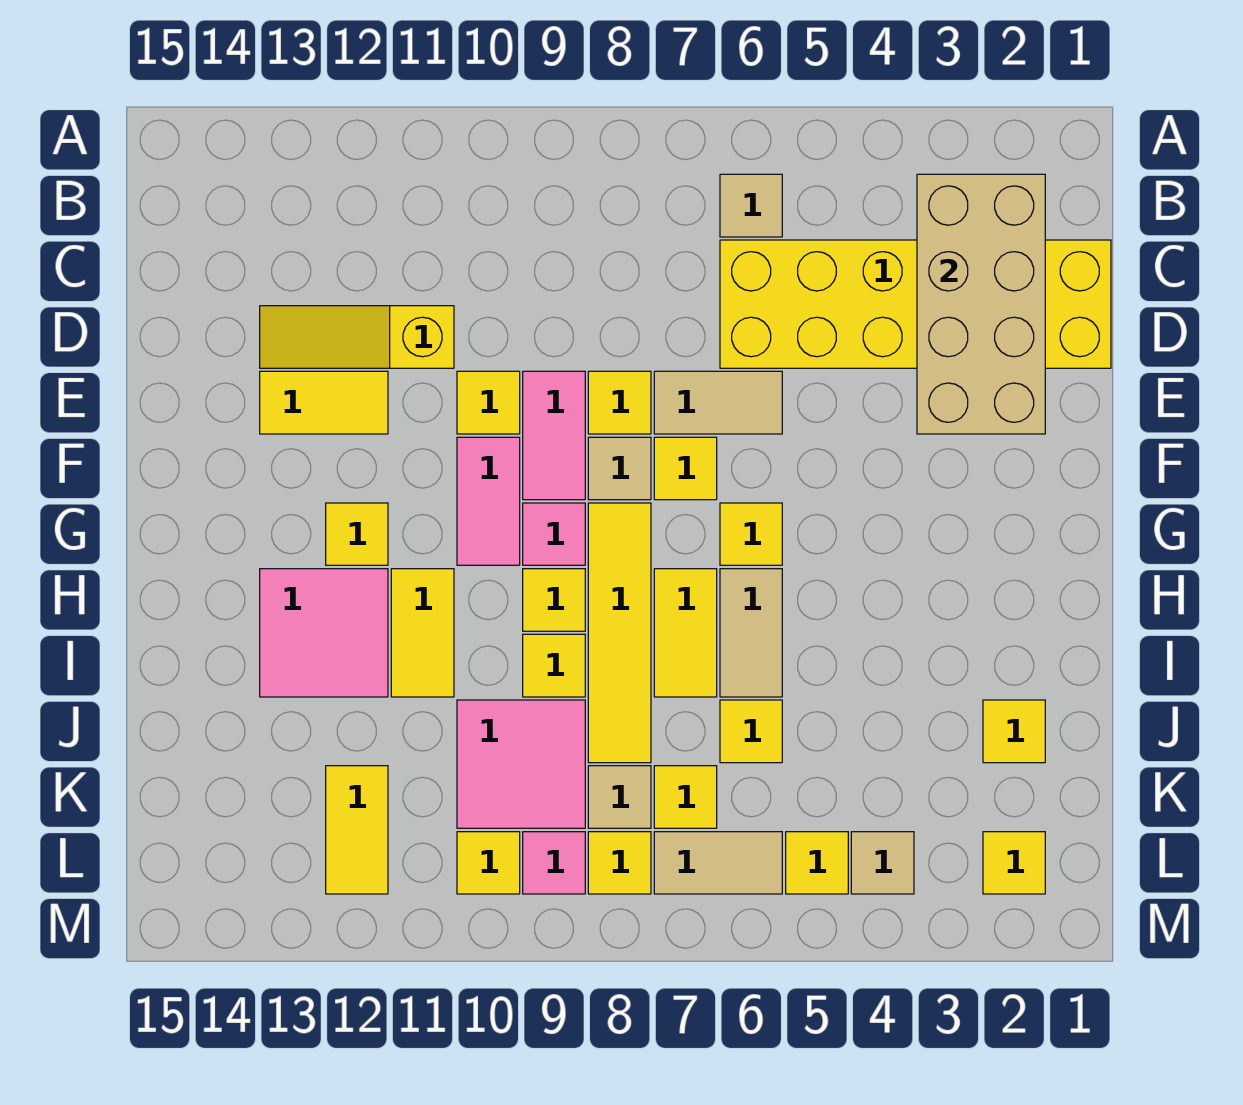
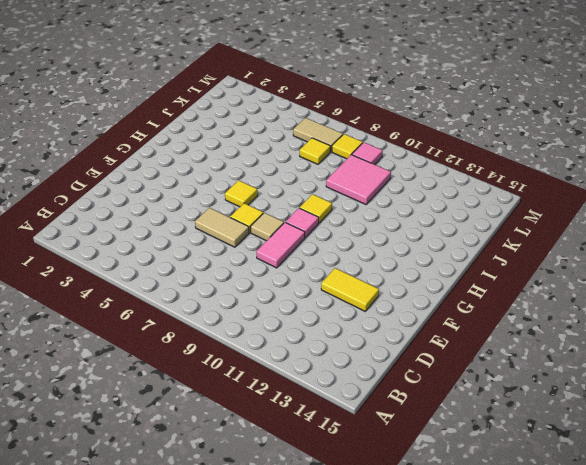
none -> tan 1x1 tile [720,174,782,237]
none -> yellow 2x6 brick [720,240,1111,368]
none -> yellow 1x3 slope [260,306,454,368]
none -> yellow 1x1 tile [588,371,651,434]

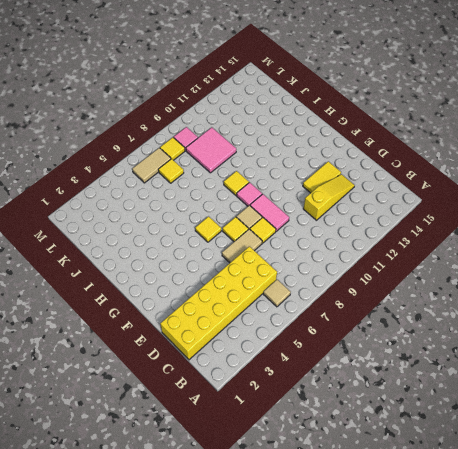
none -> yellow 1x1 tile [457,371,520,434]
none -> pink 1x2 tile [457,437,520,565]
none -> yellow 1x4 tile [588,503,651,763]
none -> yellow 1x1 tile [326,503,388,565]

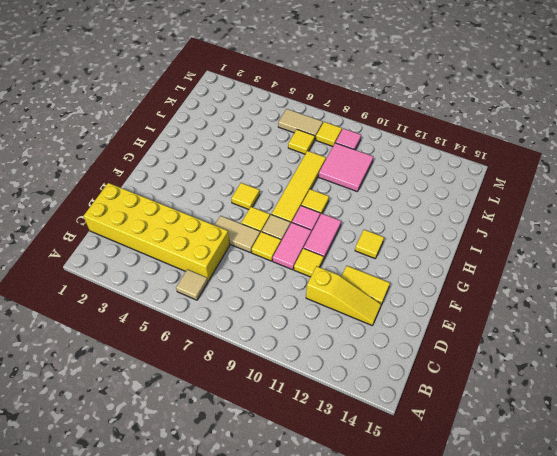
none -> tan 1x2 tile [720,569,782,697]
none -> yellow 1x2 tile [654,569,717,697]
none -> yellow 1x2 tile [391,569,454,697]
none -> pink 2x2 tile [260,569,388,697]

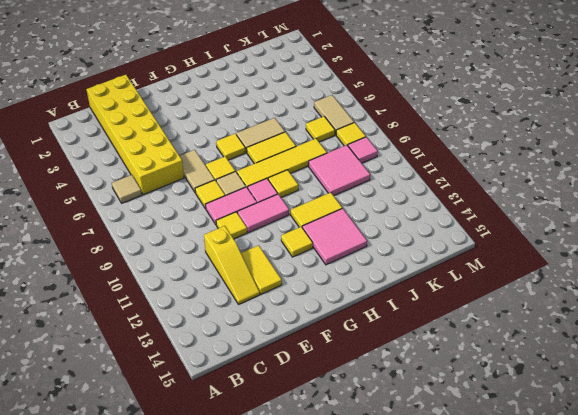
none -> yellow 1x1 tile [523,634,585,697]
none -> yellow 1x1 tile [983,700,1045,763]
none -> yellow 1x1 tile [720,700,782,763]
none -> tan 1x1 tile [588,766,651,828]

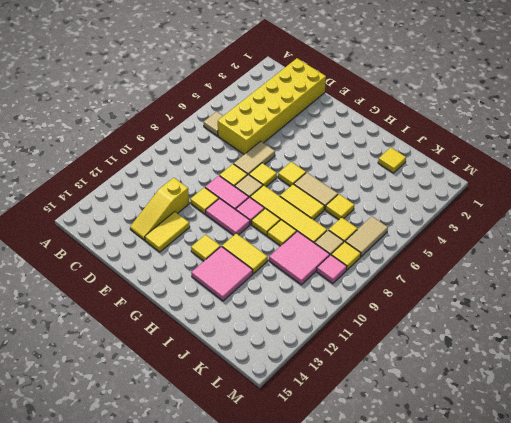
none -> yellow 1x2 tile [326,766,388,894]
none -> yellow 1x1 tile [983,832,1045,894]
none -> tan 1x1 tile [851,832,914,894]
none -> yellow 1x1 tile [786,832,848,894]

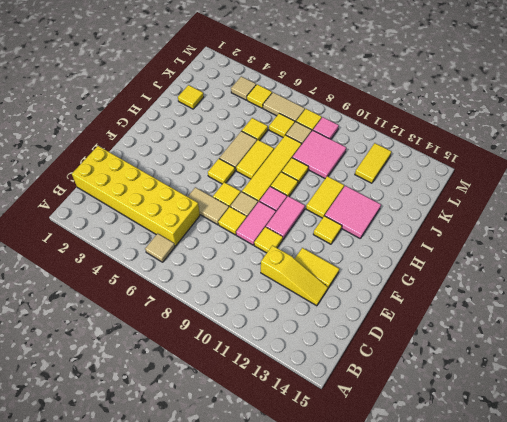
none -> yellow 1x1 tile [983,832,1045,894]
none -> yellow 1x1 tile [457,832,520,894]
none -> tan 2x4 brick [917,174,1045,434]

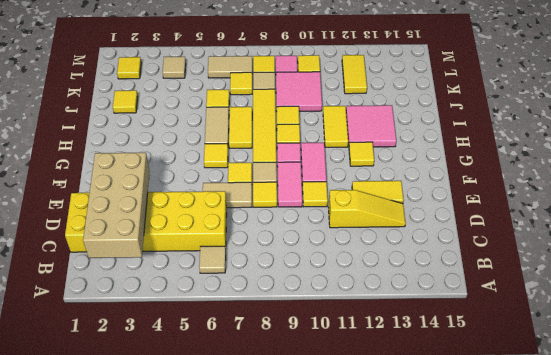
none -> yellow 1x1 tile [786,832,848,894]

